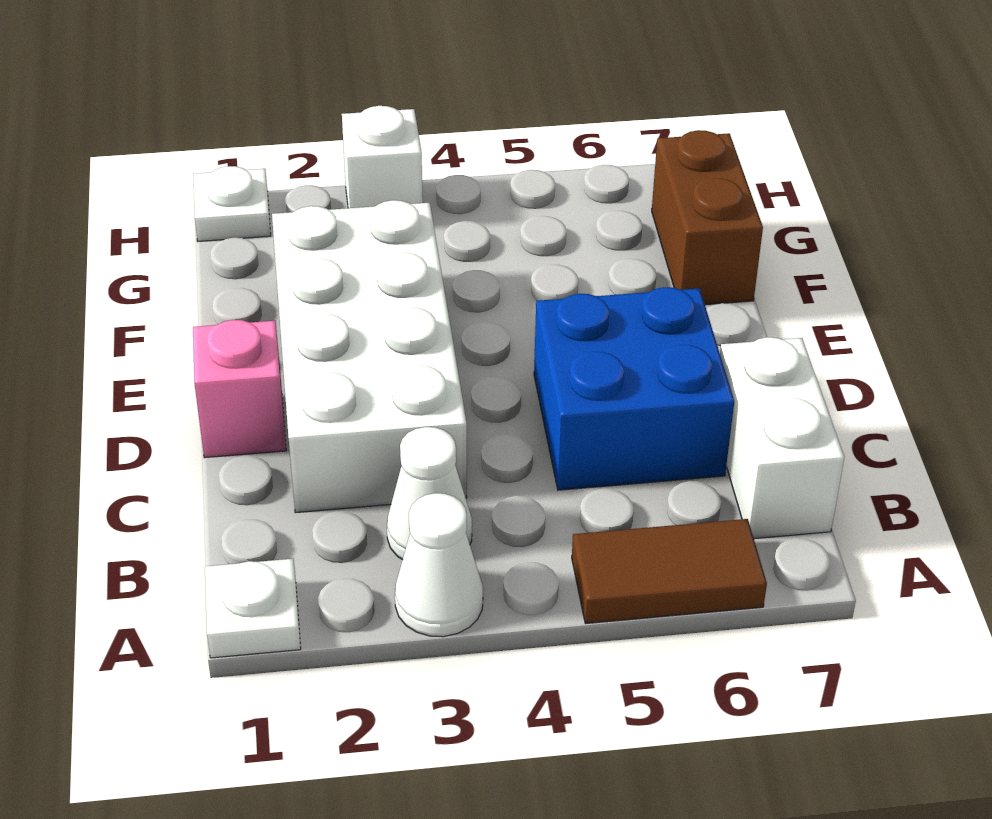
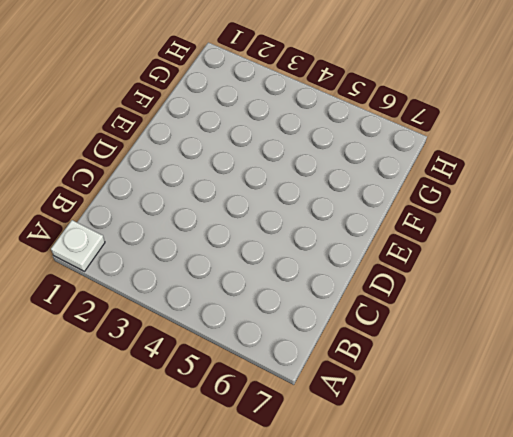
none -> white 1x1 cone [395,493,483,637]
none -> brown 1x2 tile [572,519,767,624]

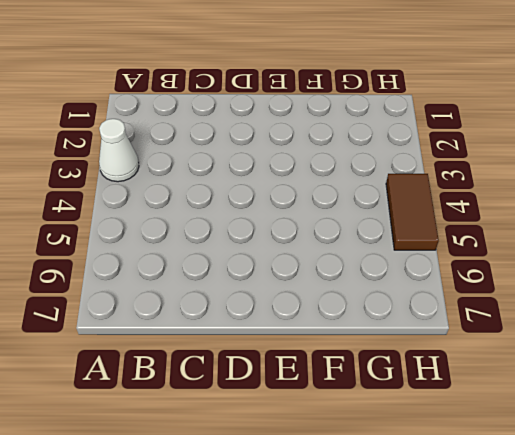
brown 1x2 tile [386,174,439,250] -> brown 1x2 tile moved to [572,519,767,624]
none -> white 1x1 plate [205,559,301,658]
none -> white 1x1 cone [387,427,472,560]

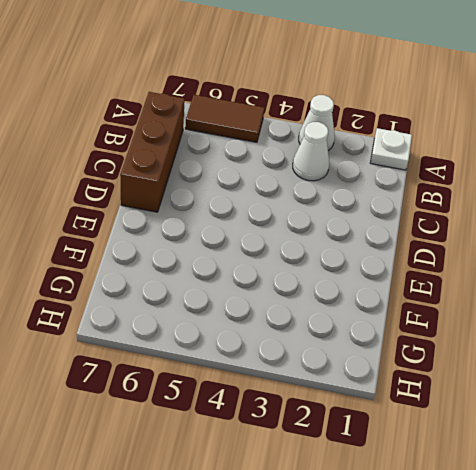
brown 1x3 brick [120,92,185,212] -> white 1x2 brick [720,337,844,539]
none -> white 2x4 brick [272,200,467,513]
none -> blue 2x2 brick [534,287,734,490]

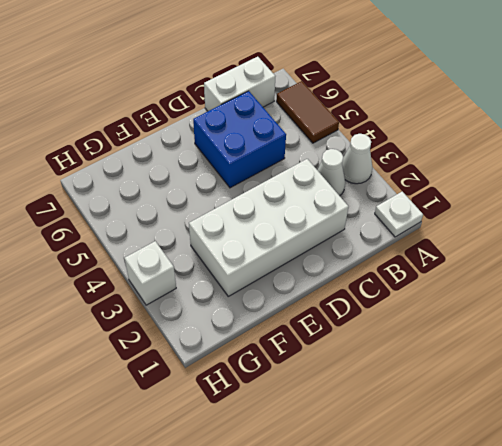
none -> pink 1x1 brick [193,320,286,458]
none -> brown 1x2 brick [652,130,763,305]

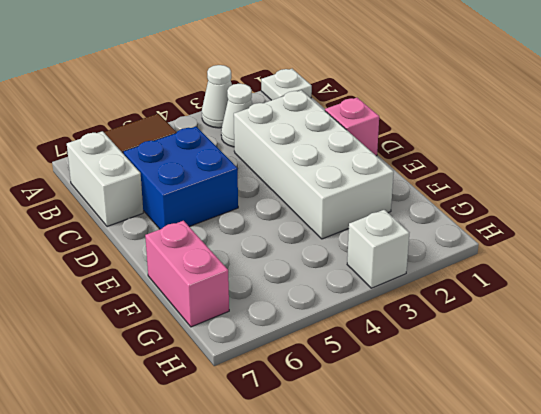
pink 1x2 brick [145,221,229,327] -> brown 1x2 brick [652,130,763,305]
none -> white 1x1 plate [193,166,271,241]

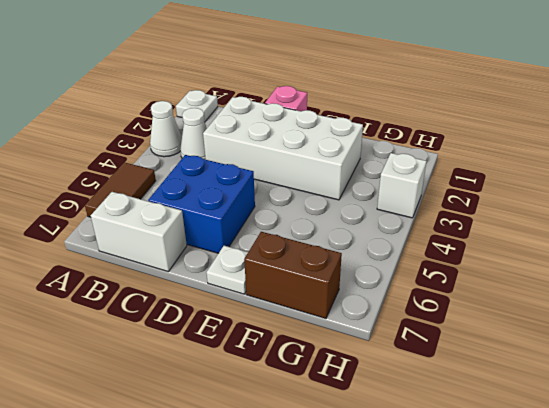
white 1x1 plate [206,246,248,294] -> white 1x1 plate moved to [193,166,271,241]

